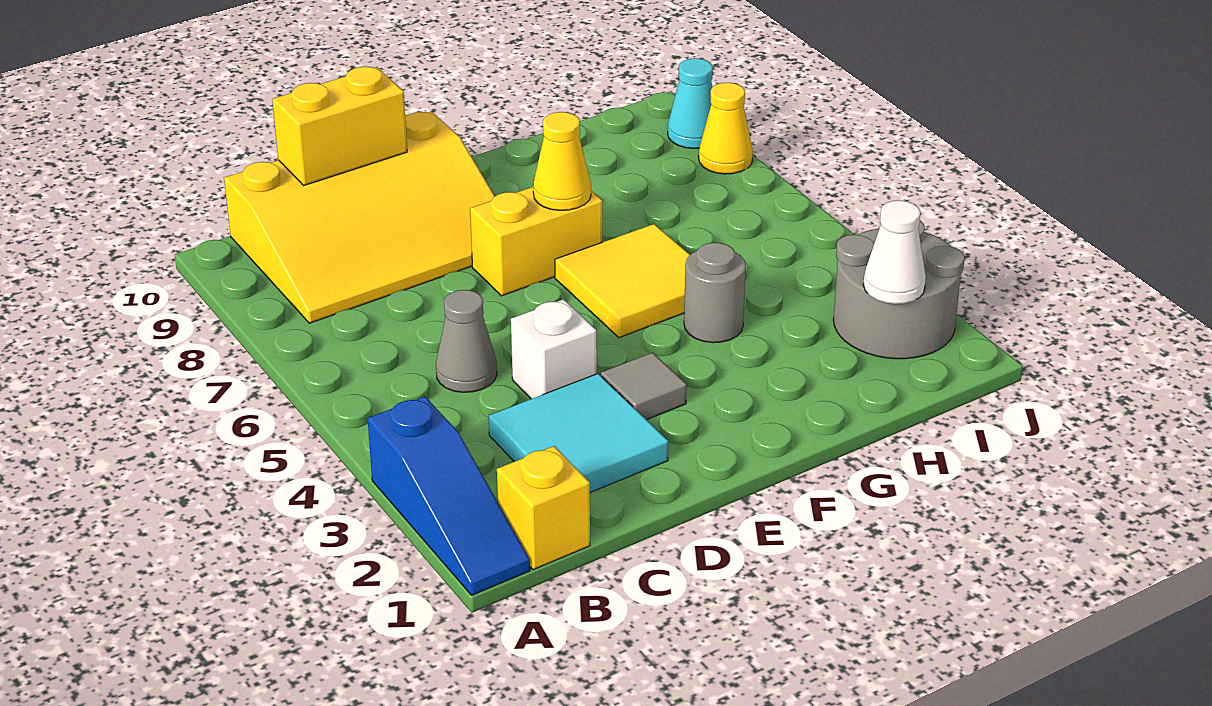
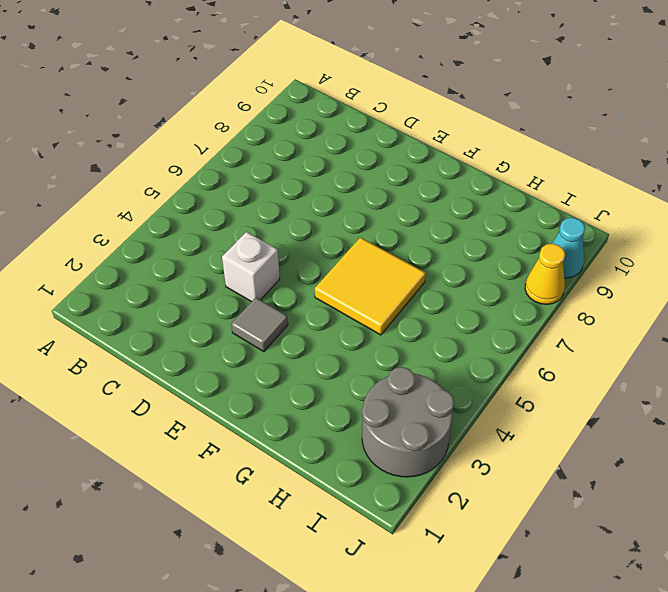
none -> blue 1x3 slope [368,397,530,595]
none -> yellow 1x1 brick [497,446,590,570]
none -> yellow 3x4 slope [224,112,495,323]

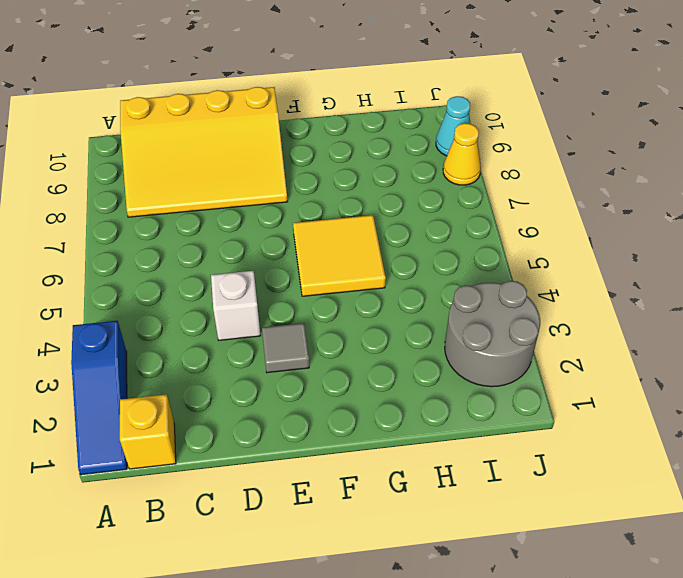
none -> cyan 2x2 tile [489,374,668,492]
none -> grey 1x1 cone [436,290,497,392]
none -> yellow 1x2 brick [470,187,602,296]

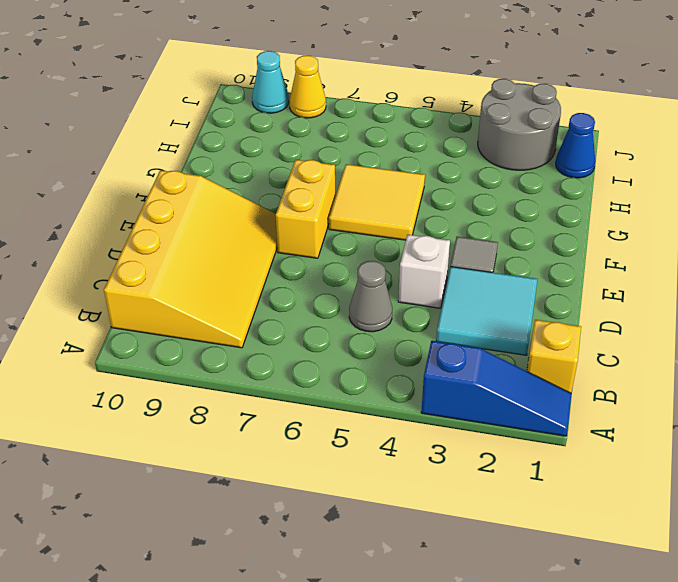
blue 1x1 cone [556,113,595,178] -> none
none -> grey 1x1 round brick [684,243,746,343]
none -> yellow 1x2 brick [272,67,407,185]
none -> yellow 1x1 cone [533,112,591,210]

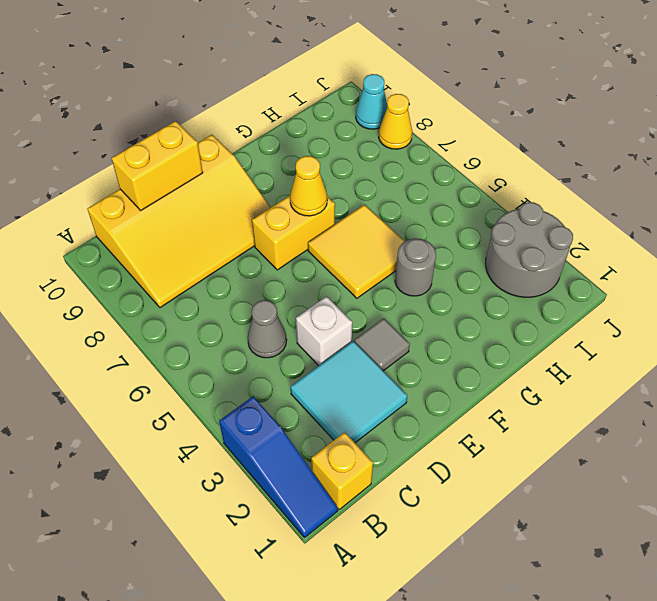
none -> white 1x1 cone [863,200,926,304]

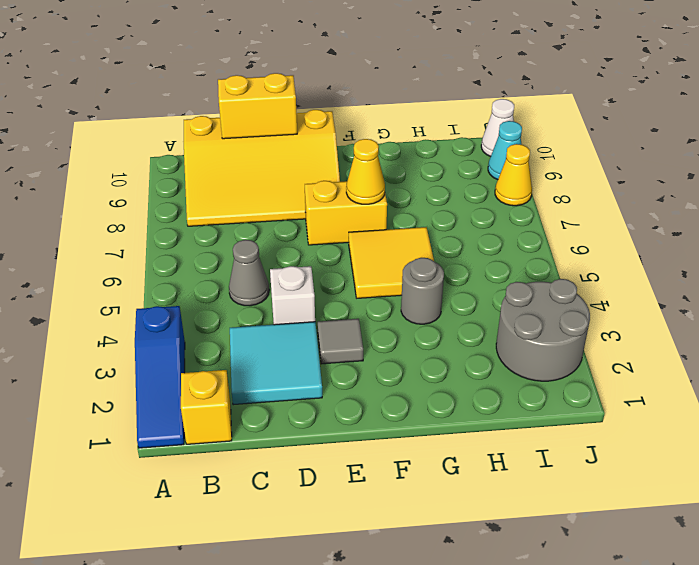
white 1x1 cone [481,99,514,157] -> white 1x1 cone moved to [863,200,926,304]

